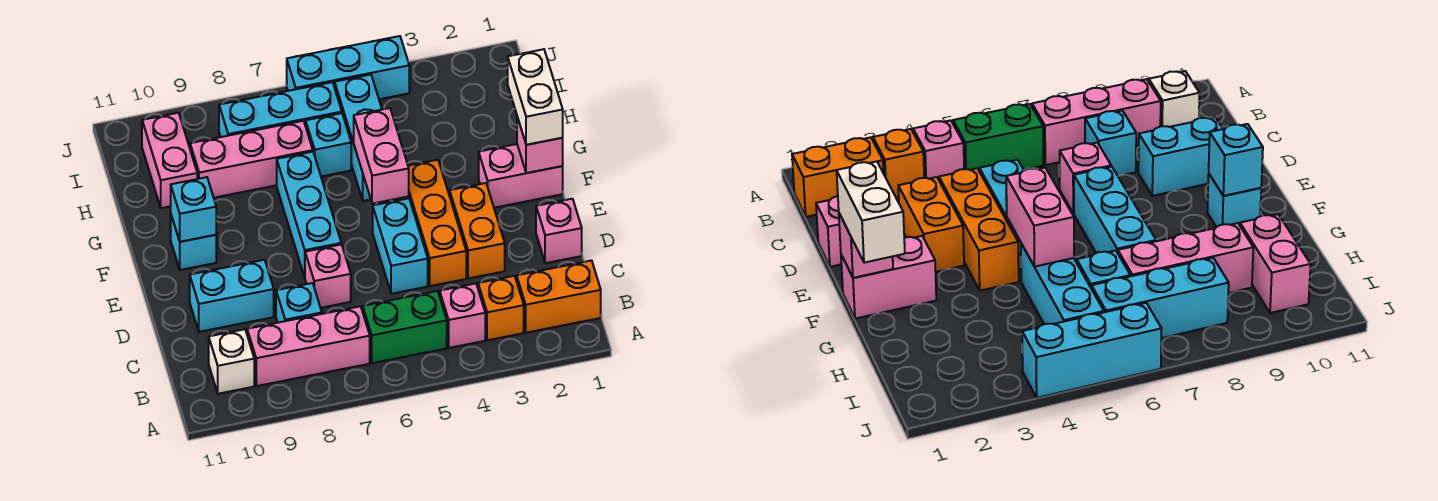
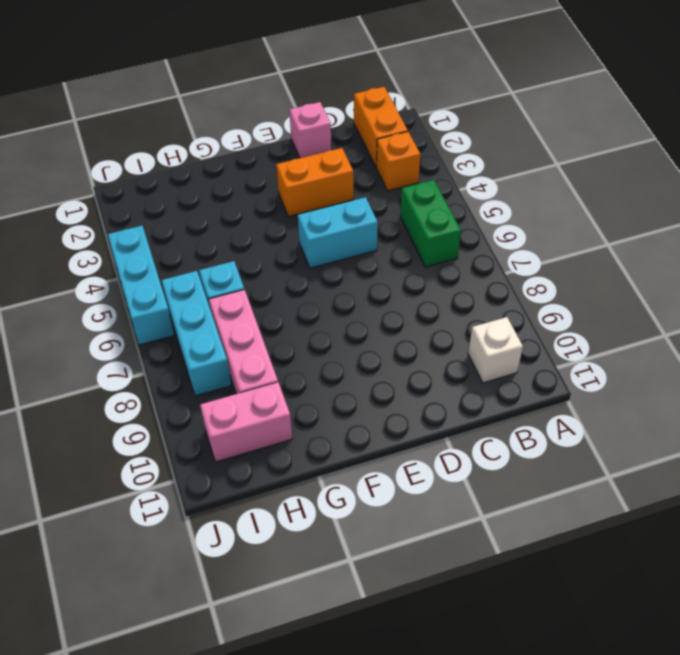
none -> pink 1x1 brick [440,283,485,348]
none -> pink 1x3 brick [247,306,370,386]
none -> cyan 1x1 brick [276,283,322,323]

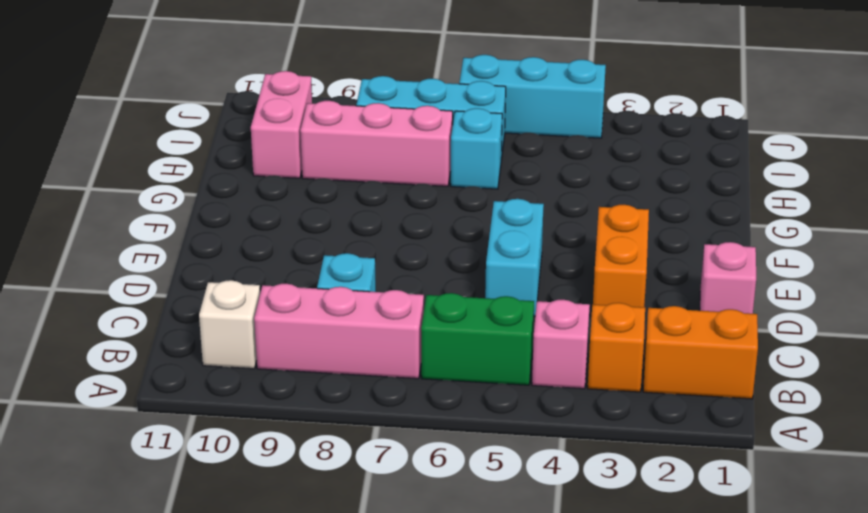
none -> orange 1x3 brick [403,160,466,286]
none -> pink 1x1 brick [305,244,351,308]
none -> cyan 1x2 brick [190,260,274,332]

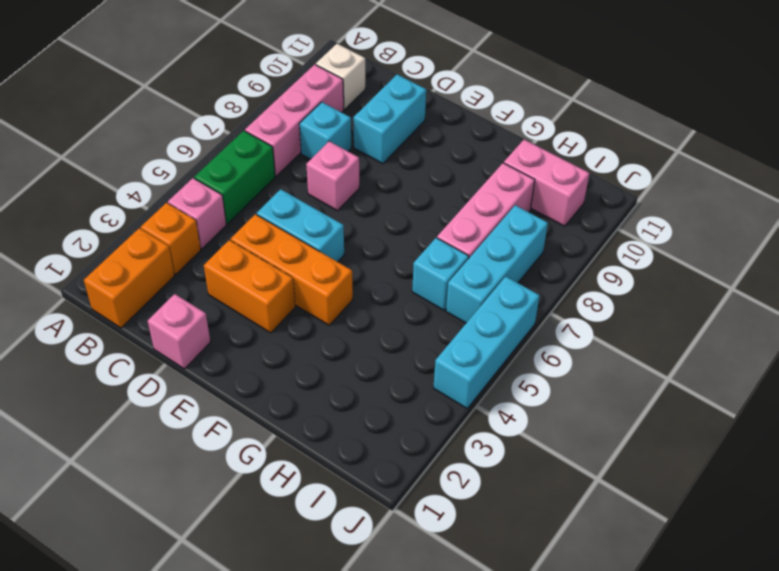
none -> cyan 1x3 brick [277,152,341,277]
none -> pink 1x2 brick [479,144,563,208]
none -> cyan 1x1 brick [171,216,216,270]

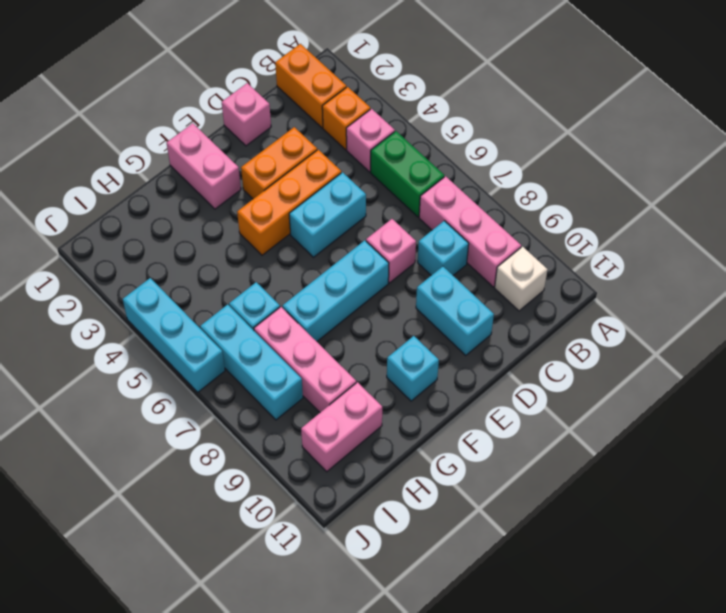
none -> cyan 1x3 brick [335,75,382,201]
none -> pink 1x1 brick [517,117,563,173]
none -> pink 1x2 brick [354,108,409,204]

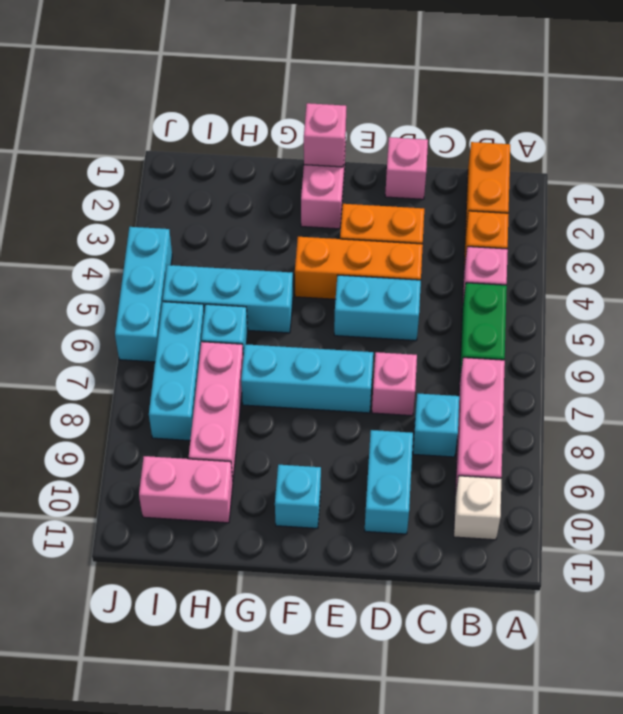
none -> pink 1x2 brick [354,108,409,204]
none -> cyan 1x1 brick [171,177,216,242]
none -> white 1x2 brick [508,49,563,145]

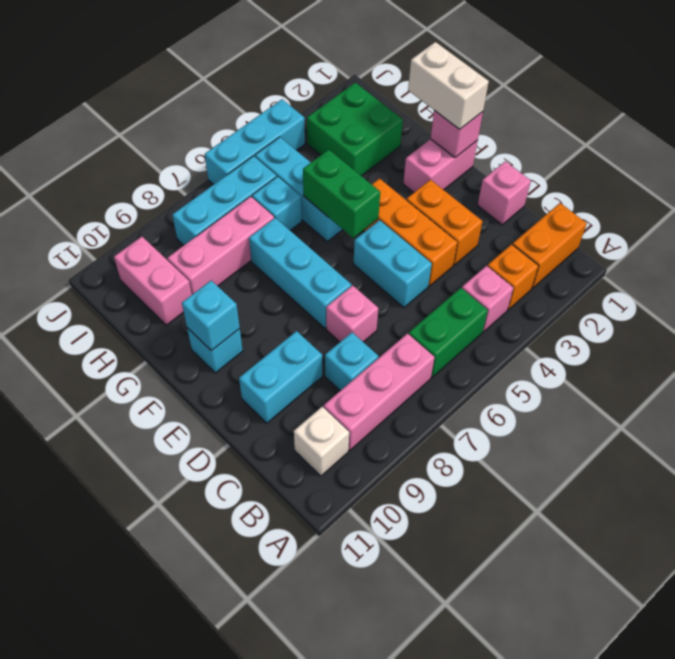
green 1x2 brick [303,150,380,238] -> pink 1x2 brick [354,108,409,204]
green 2x2 brick [307,83,403,176] -> none

